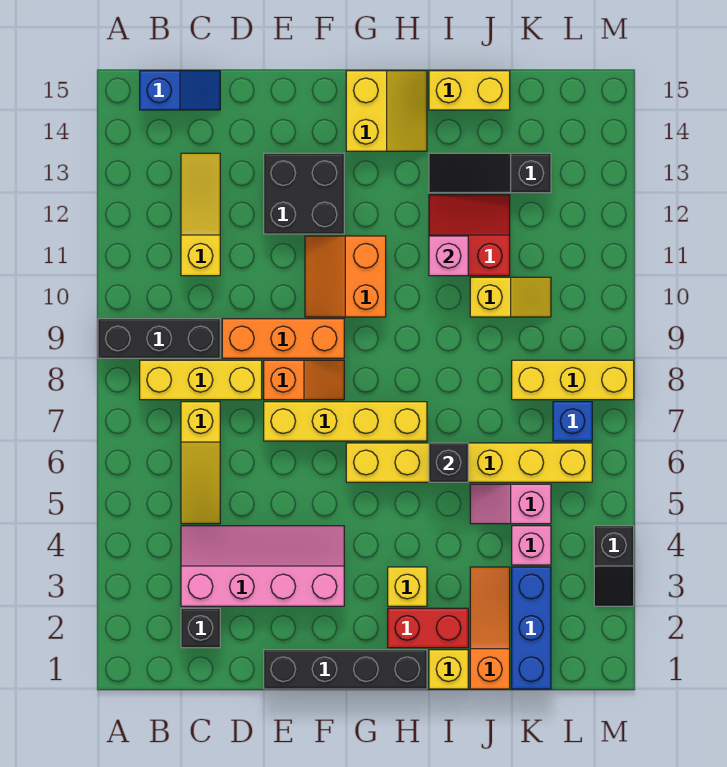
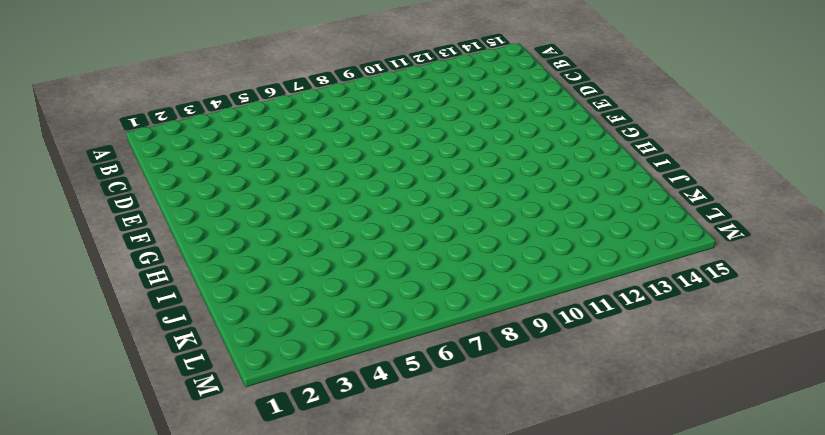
none -> black 1x3 brick [98,319,220,358]
none -> yellow 1x3 brick [140,360,262,400]
none -> blue 1x2 slope [140,71,220,110]
none -> black 1x1 brick [181,608,220,648]

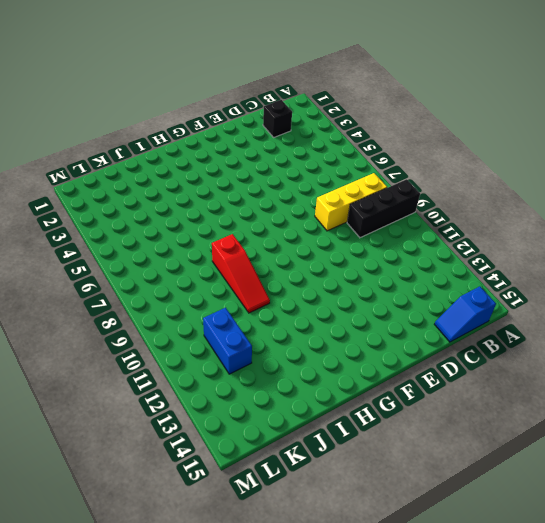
red 1x3 slope [212,234,270,313] -> none
blue 1x2 brick [203,308,252,374] -> none
none -> pink 2x4 slope [181,526,344,606]
none -> yellow 1x3 slope [181,402,220,524]
none -> yellow 1x3 slope [181,153,220,276]
none -> orange 1x3 brick [222,319,344,358]

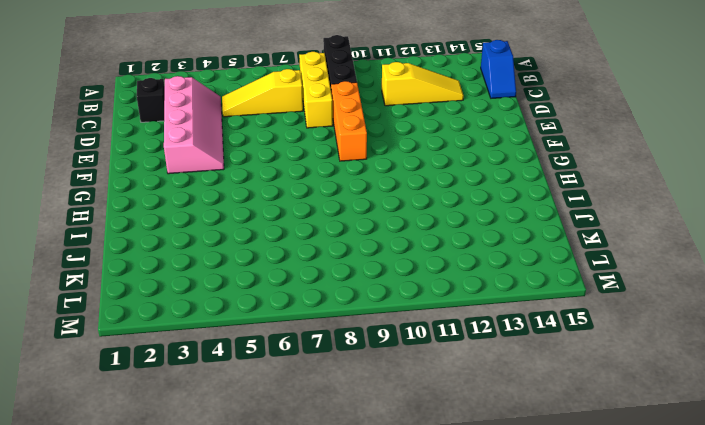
none -> black 1x4 brick [264,650,427,689]
none -> yellow 1x4 brick [264,402,427,441]
none -> orange 1x2 slope [264,360,344,400]
none -> black 2x2 brick [264,153,344,234]

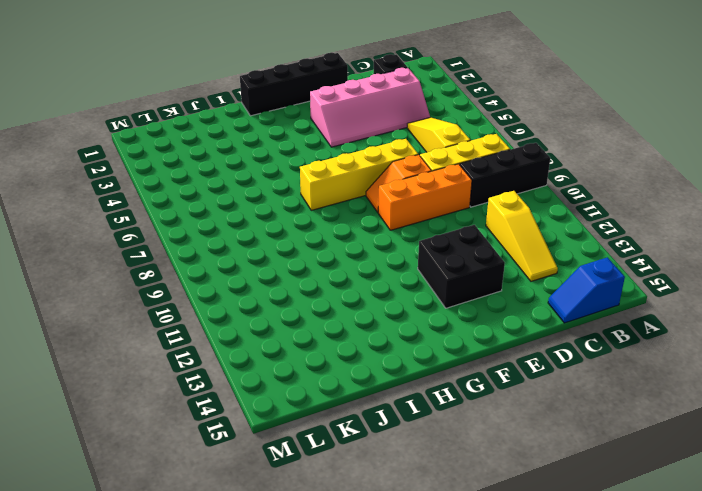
none -> orange 2x2 slope [305,236,386,317]
none -> yellow 1x6 brick [346,443,592,482]
none -> yellow 2x2 slope [346,71,427,151]
none -> red 1x2 brick [388,608,468,648]

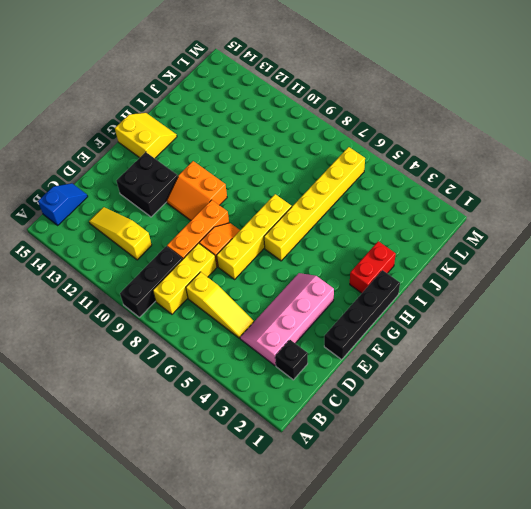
none -> yellow 1x1 brick [388,567,427,606]
none -> yellow 1x1 brick [429,650,468,689]
none -> red 2x2 slope [429,195,510,276]
none -> black 1x3 slope [429,153,551,193]

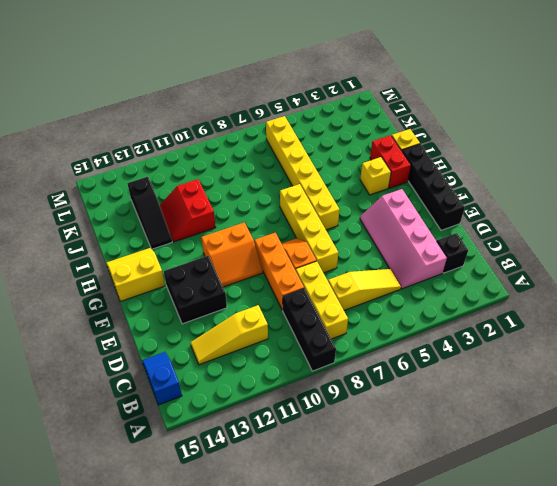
none -> yellow 1x2 brick [429,71,510,110]
none -> orange 1x3 slope [470,567,510,689]
none -> pink 1x2 slope [470,484,551,524]
none -> yellow 1x2 slope [470,277,551,317]

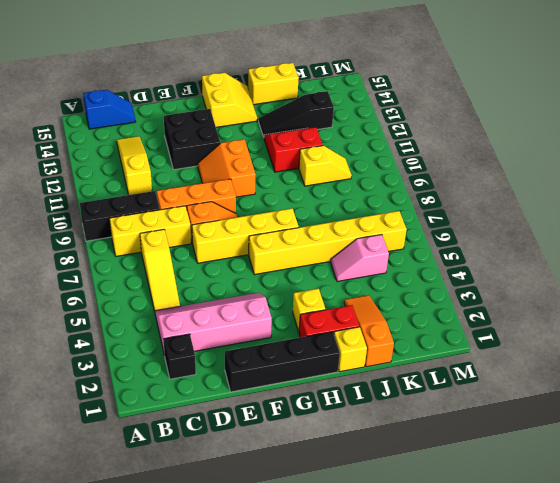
none -> blue 1x3 brick [512,567,551,689]
none -> pink 1x1 brick [512,526,551,565]
none -> yellow 1x3 brick [512,360,634,400]
none -> blue 1x1 brick [553,402,592,441]

